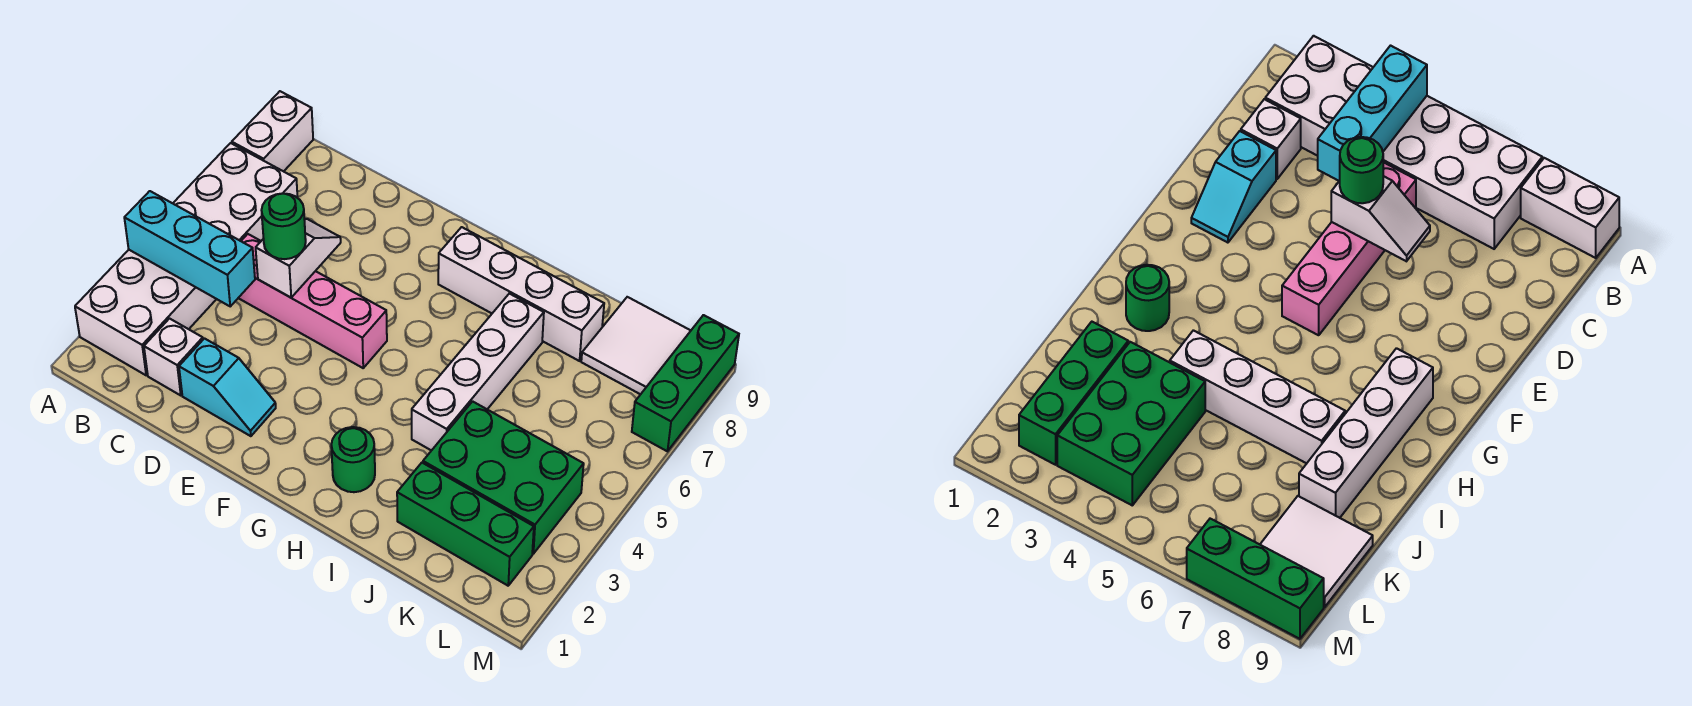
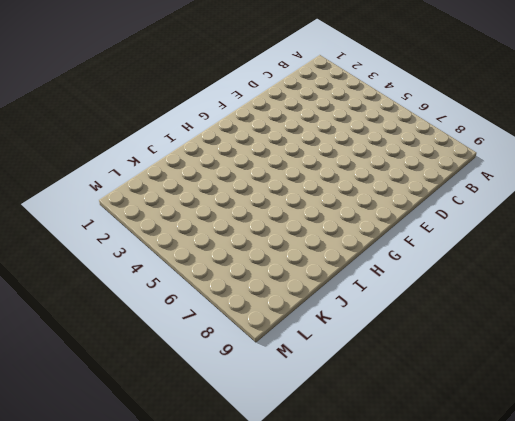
none -> white 2x6 brick [75,143,298,375]
none -> white 1x2 brick [232,91,313,171]
none -> white 1x1 brick [144,319,203,395]

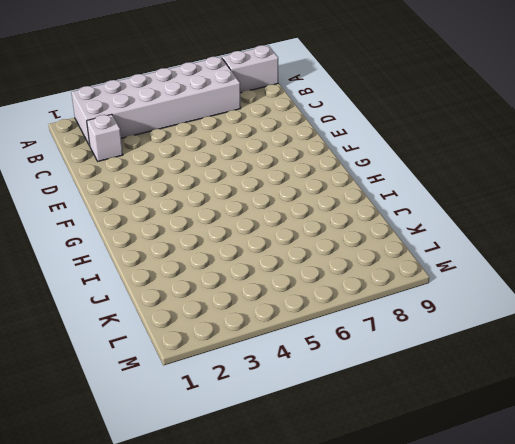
none -> pink 1x4 brick [239,234,387,368]
none -> cyan 1x2 slope [179,339,276,436]
none -> white 1x4 brick [438,227,604,361]

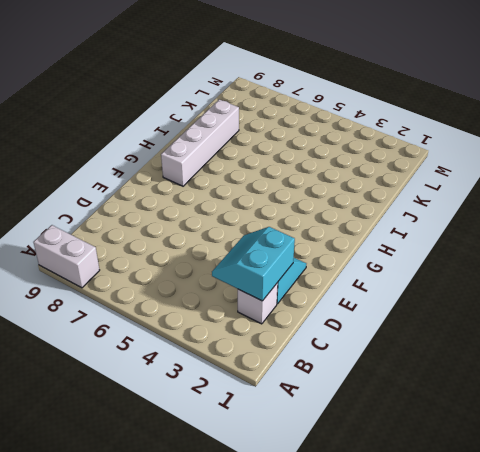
cyan 2x2 slope [212,227,295,301] -> none
none -> white 2x6 brick [75,143,298,375]
none -> pink 1x4 brick [239,234,387,368]
none -> green 1x1 round brick [331,427,375,492]

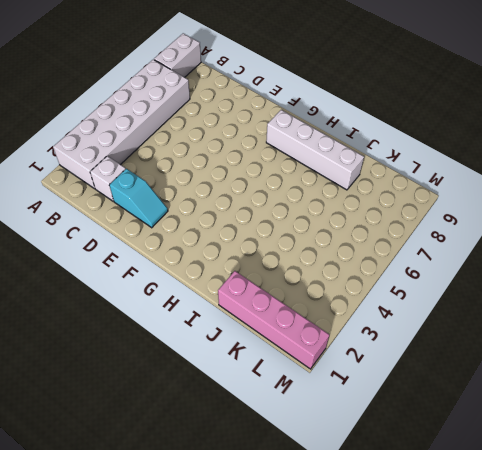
pink 1x4 brick [218,271,330,369] -> pink 1x4 brick moved to [239,234,387,368]
none -> green 1x1 round brick [331,427,375,492]
none -> white 1x4 brick [412,294,544,451]
none -> green 1x3 brick [397,463,534,586]

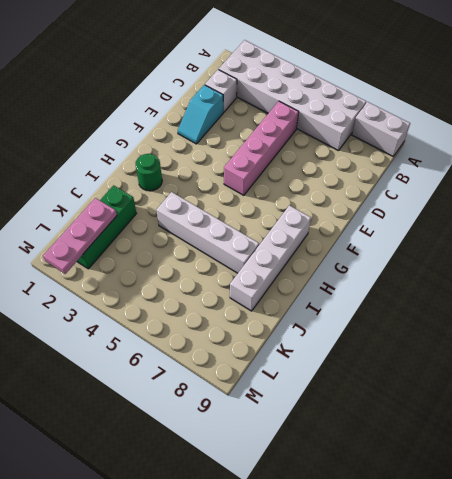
pink 1x3 plate [43,198,117,274] -> none
none -> green 2x3 brick [423,401,584,554]
none -> white 2x2 tile [581,297,691,394]
none -> green 1x3 brick [632,315,739,451]

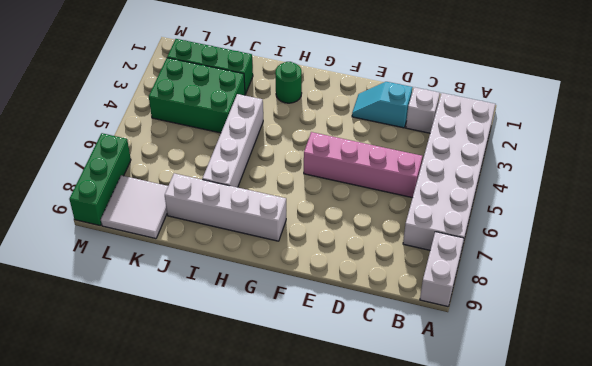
none -> cyan 1x3 brick [124,191,255,306]
none -> white 1x2 slope [256,219,341,298]
none -> green 1x1 round brick [261,193,306,259]

